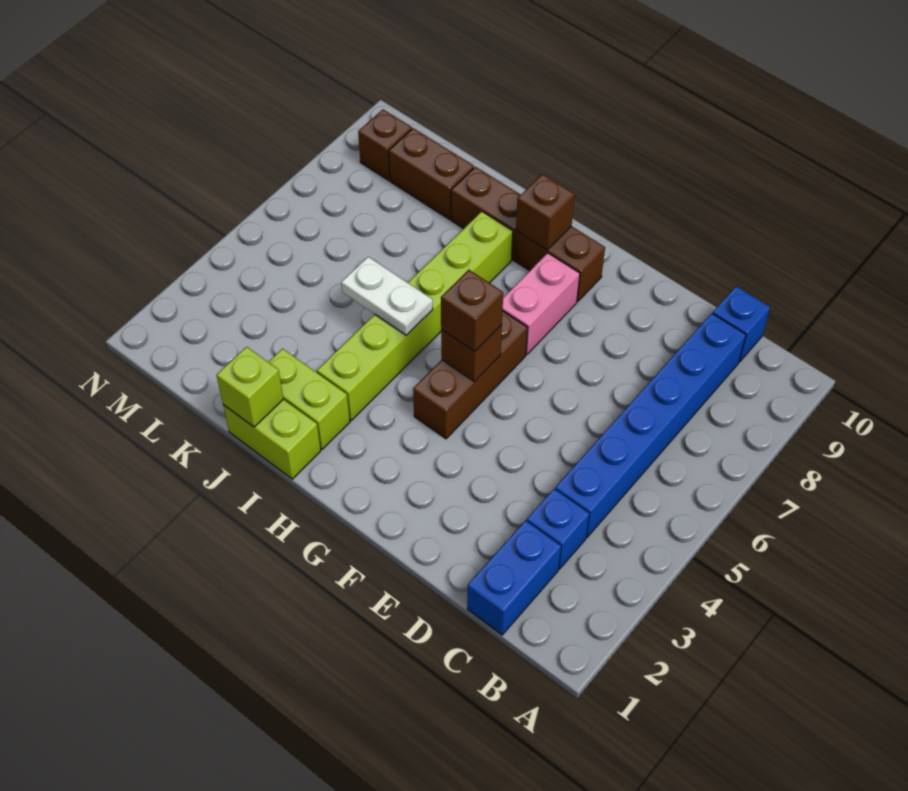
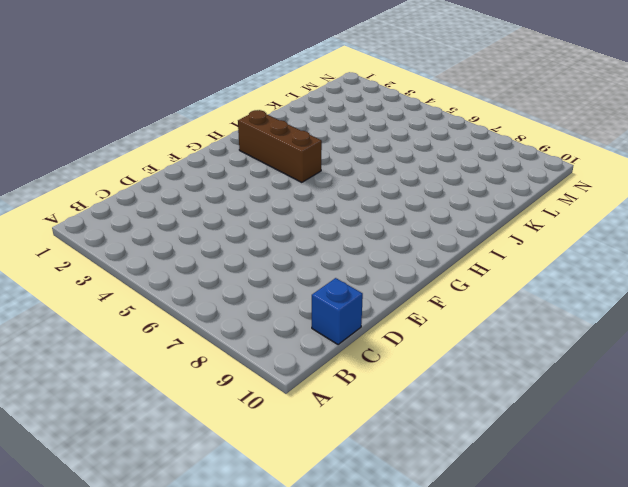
brown 1x3 brick [238,110,322,182] -> brown 1x3 brick moved to [413,311,528,439]
none -> blue 1x2 brick [467,521,561,635]
none -> blue 1x1 brick [527,489,589,569]
none -> blue 1x6 brick [555,313,746,537]

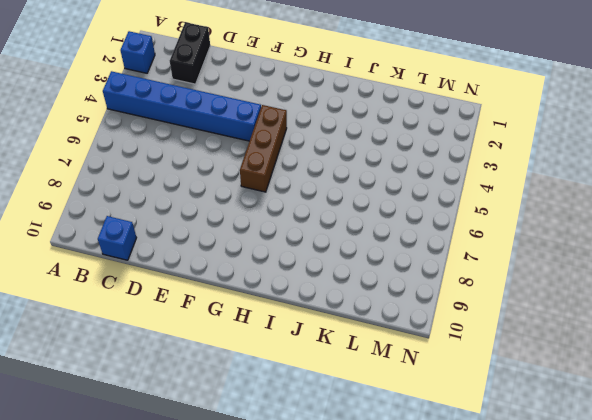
blue 1x1 brick [120,31,155,73] -> blue 1x1 brick moved to [527,489,589,569]
blue 1x6 brick [103,71,261,141] -> blue 1x6 brick turned to [555,313,746,537]
black 1x2 brick [170,22,210,84] -> blue 1x2 brick [467,521,561,635]
none -> pink 1x2 brick [503,253,580,355]
none -> brown 1x4 brick [451,167,605,301]
none -> lime 1x2 brick [223,399,321,479]

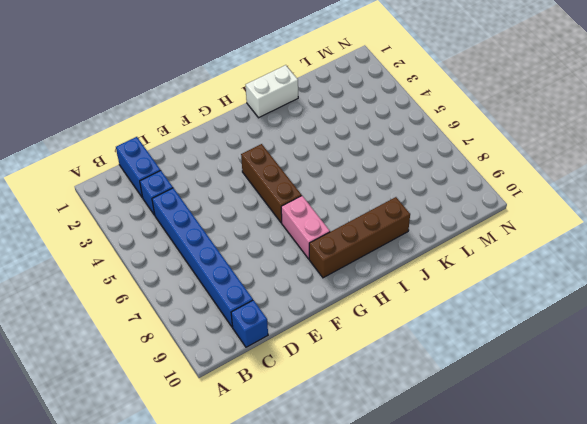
white 1x2 brick [246,65,298,118] -> lime 1x2 brick [223,399,321,479]
none -> lime 1x2 brick [269,349,350,449]
none -> lime 1x6 brick [317,212,513,420]
none -> brown 1x2 brick [389,128,474,219]

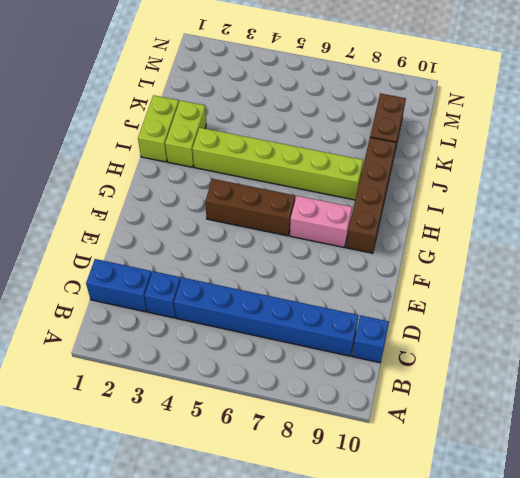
none -> brown 1x1 brick [358,109,412,180]
none -> brown 1x1 brick [441,325,502,382]
none -> brown 1x1 brick [516,174,575,250]

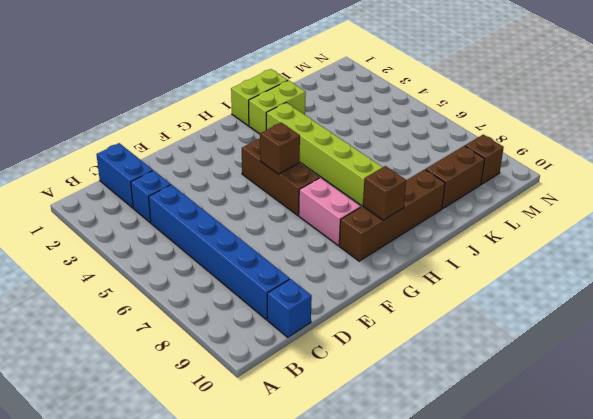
none -> white 1x2 plate [341,257,433,335]
none -> lime 1x1 brick [216,347,283,427]
none -> brown 1x1 brick [441,270,503,351]

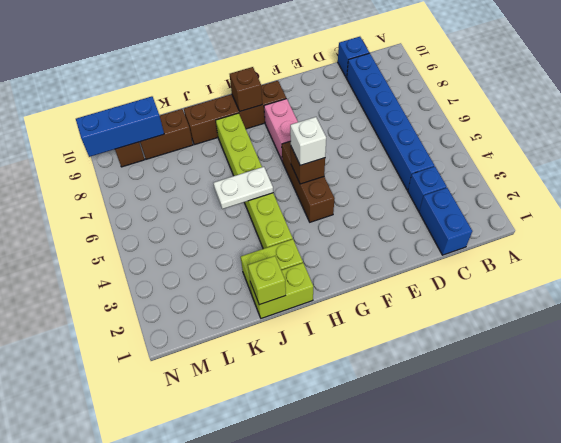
white 1x1 brick [290,117,326,166] -> brown 1x1 brick [441,270,503,351]
blue 1x3 brick [76,96,164,157] -> none

